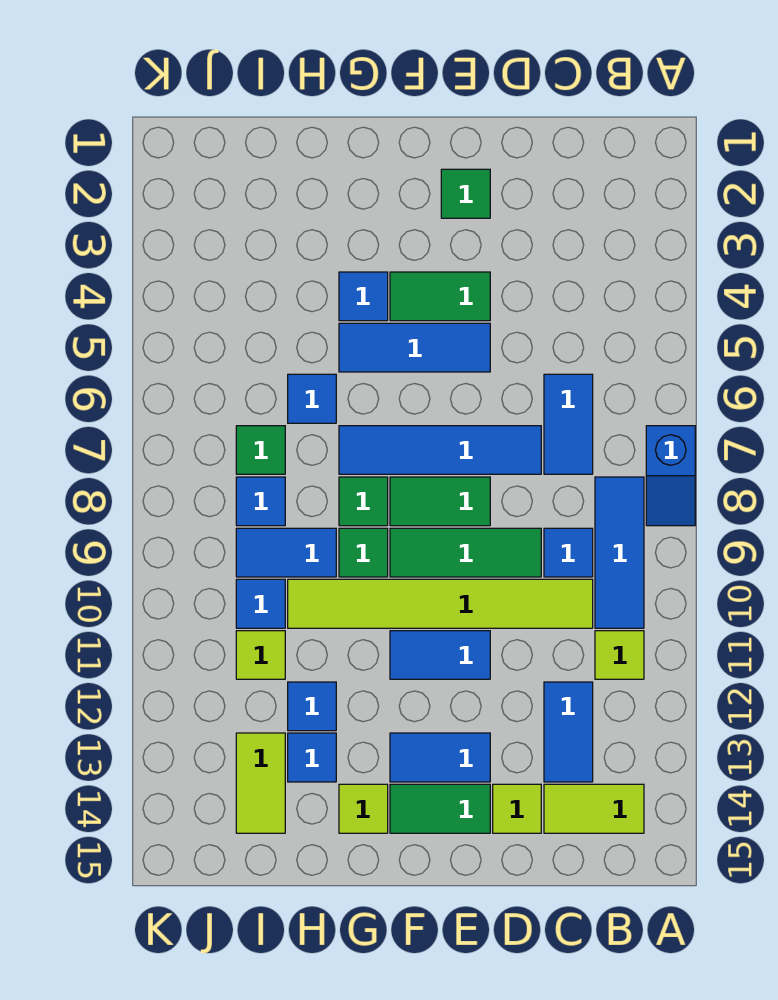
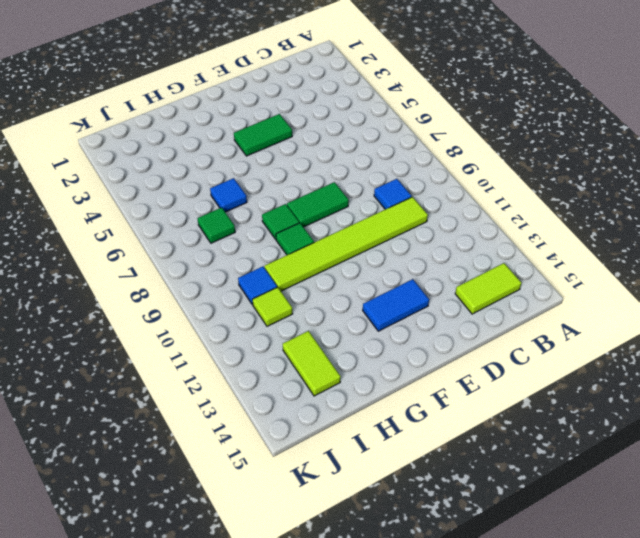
none -> blue 1x2 slope [646,426,695,526]
none -> blue 1x3 tile [595,477,644,628]
none -> lime 1x1 tile [595,631,644,679]
none -> blue 1x2 tile [544,374,593,474]

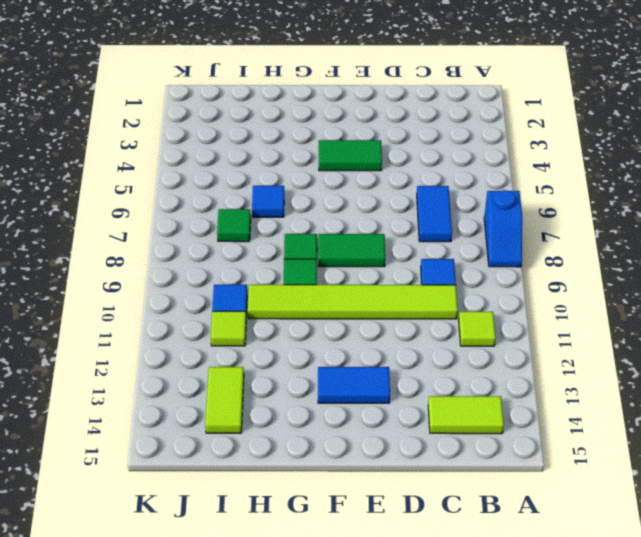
none -> blue 1x3 tile [595,477,644,628]
none -> blue 1x2 tile [544,682,593,782]
none -> blue 1x4 tile [339,426,541,474]
none -> green 1x3 tile [390,528,541,577]

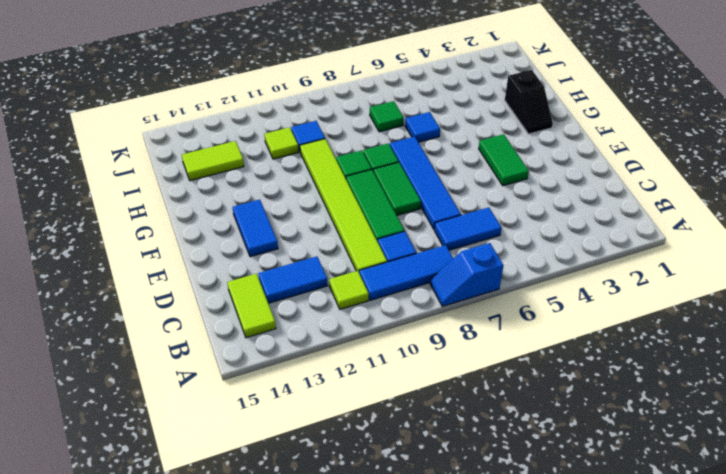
black 1x2 slope [505,70,553,134] -> none
none -> lime 1x1 tile [493,784,541,833]
none -> green 1x1 tile [441,169,490,218]
none -> blue 1x3 tile [339,323,490,372]
none -> blue 1x2 tile [390,631,490,679]

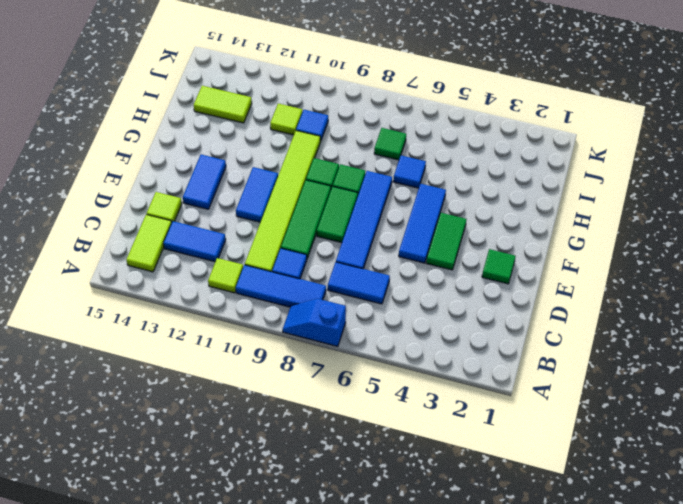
none -> green 1x2 tile [390,784,490,833]
none -> blue 1x1 tile [339,272,388,321]
none -> lime 1x1 tile [339,784,388,833]
none -> blue 1x2 tile [236,528,336,577]

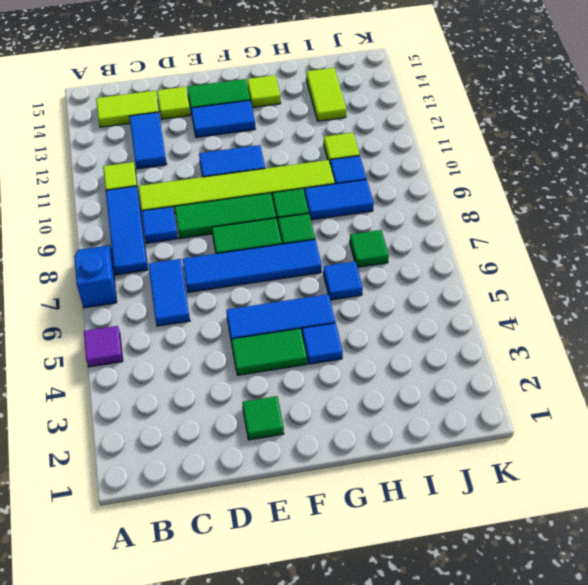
purple 1x1 tile [84,326,123,367] -> none
none -> blue 1x1 tile [288,682,336,731]
none -> blue 1x1 tile [288,733,336,782]
none -> blue 1x1 tile [236,477,285,526]

